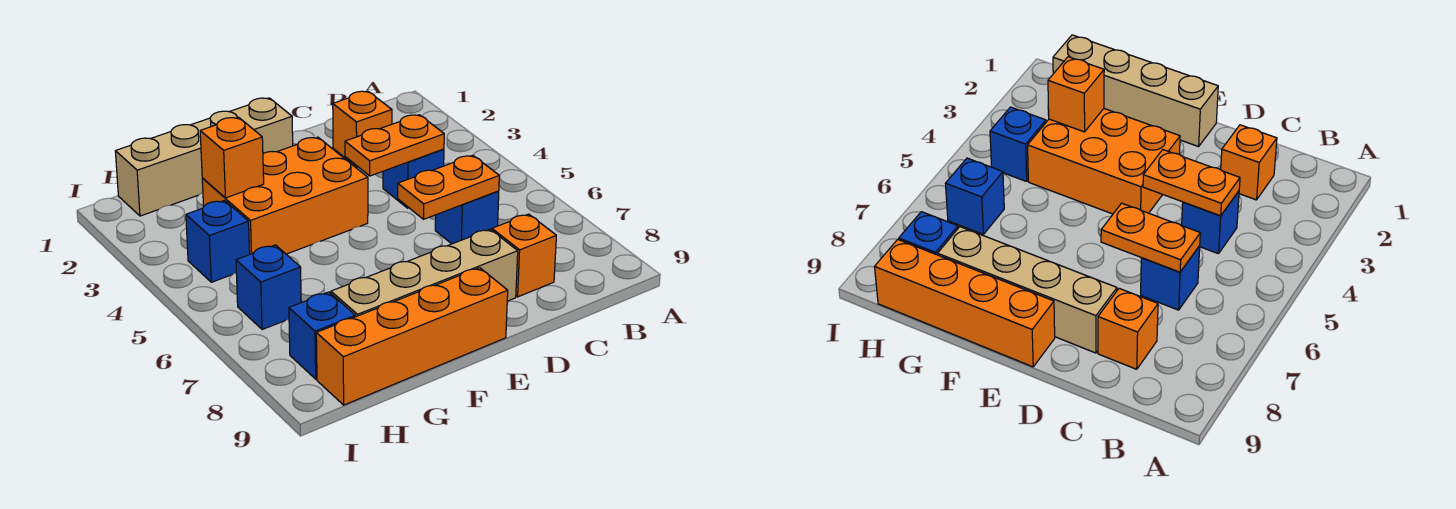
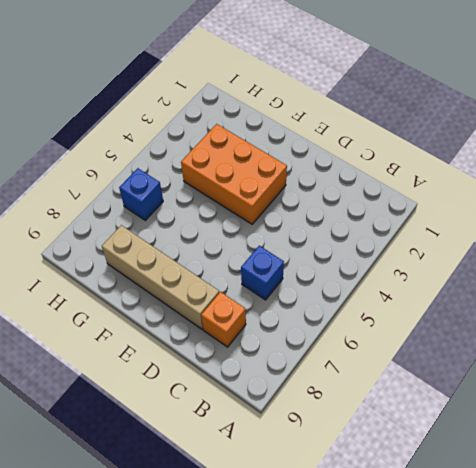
none -> orange 1x1 brick [333,91,392,167]
none -> blue 1x1 brick [383,149,444,208]
none -> tan 1x4 brick [115,98,293,216]

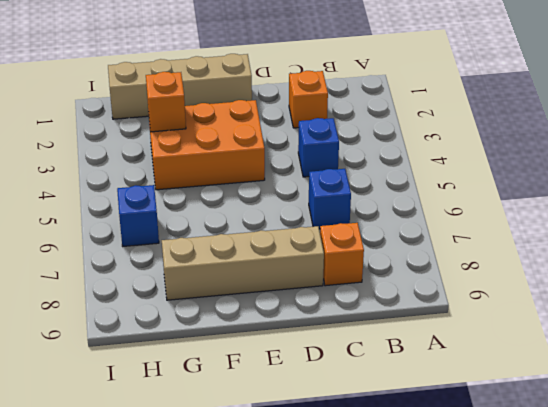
none -> orange 1x4 brick [316,268,508,405]
none -> blue 1x1 brick [186,200,250,282]
none -> blue 1x1 brick [289,292,355,379]

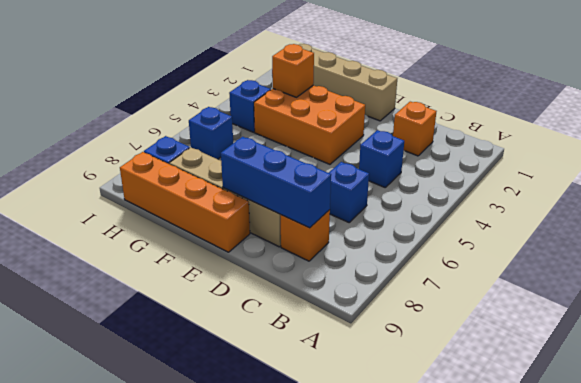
blue 1x3 brick [221,137,331,228] -> none
none -> orange 1x2 plate [345,115,444,176]
none -> orange 1x2 plate [398,155,499,219]

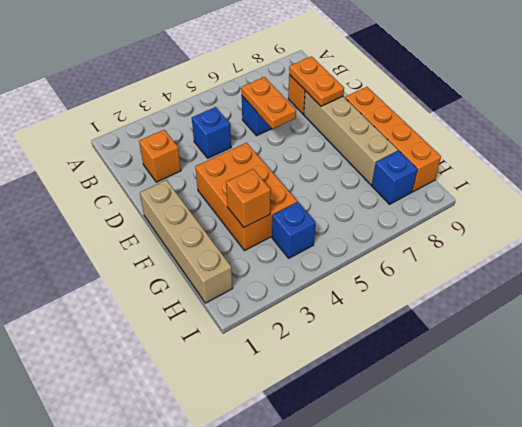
orange 1x2 plate [289,57,344,106] -> orange 1x2 plate moved to [345,115,444,176]
none -> blue 1x1 brick [236,245,301,330]

